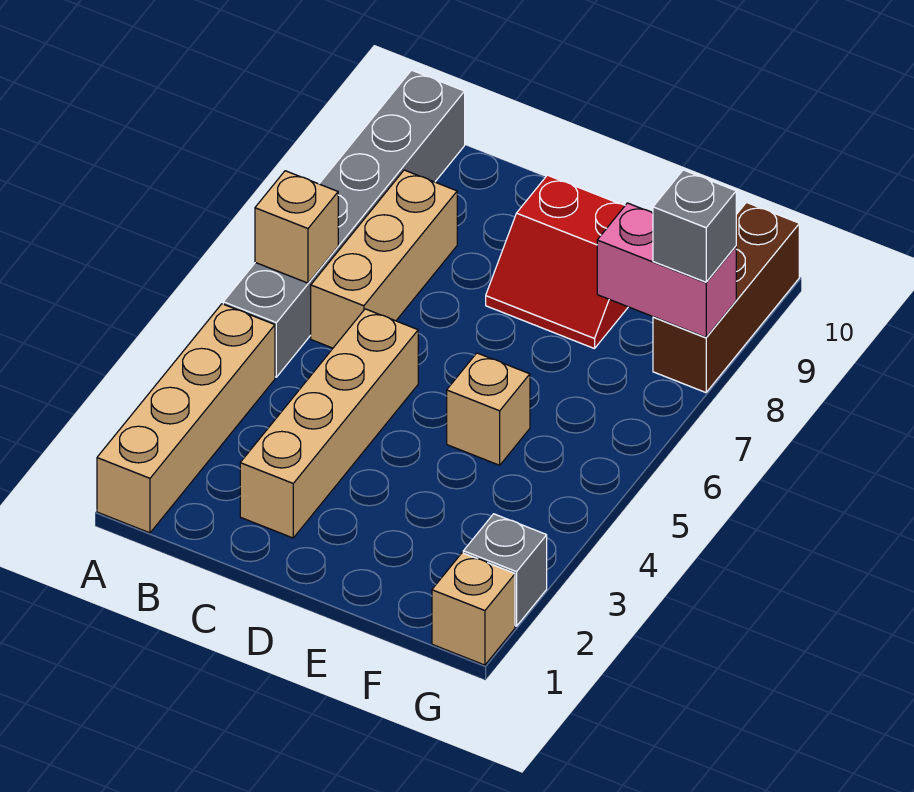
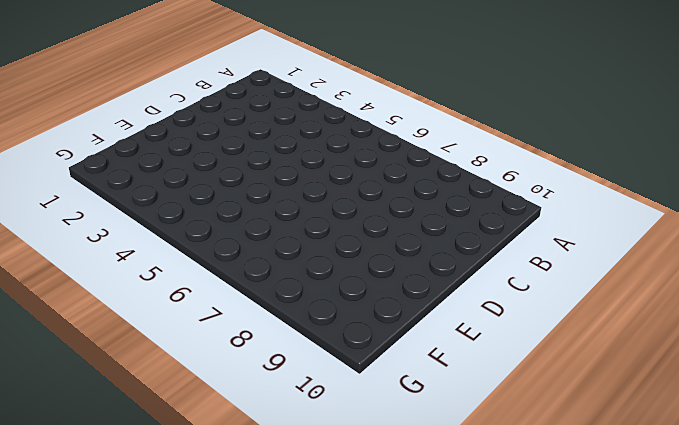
none -> tan 1x4 brick [97,304,275,533]
none -> grey 1x6 brick [223,70,465,377]
none -> tan 1x3 brick [311,170,457,348]

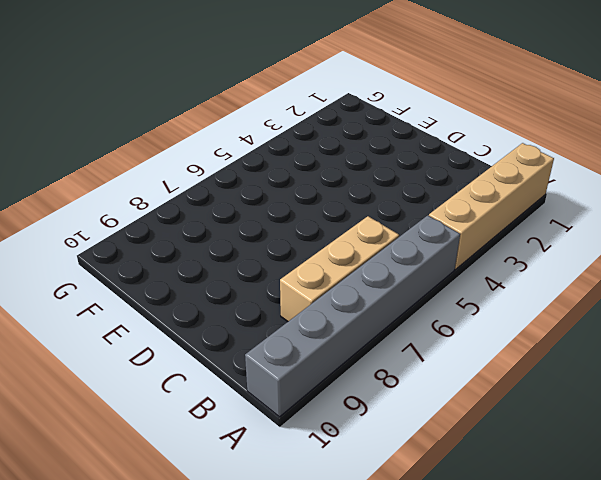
none -> tan 1x4 brick [240,309,418,538]
none -> red 2x2 slope [486,175,628,349]
none -> tan 1x1 brick [447,353,530,465]

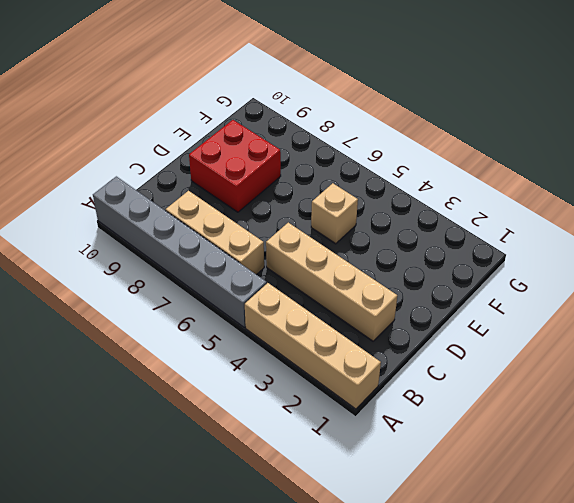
red 2x2 brick [189,120,281,212] -> red 2x2 slope [486,175,628,349]
none -> tan 1x1 brick [432,553,515,665]
none -> grey 1x1 brick [463,514,547,626]
none -> brown 1x3 brick [653,202,799,393]

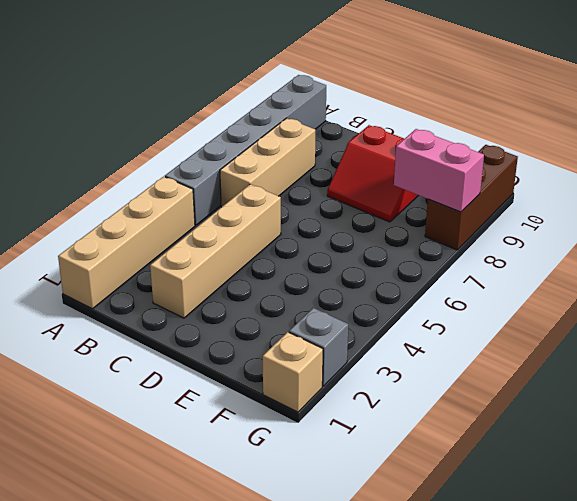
none -> tan 1x1 brick [447,353,530,465]
none -> tan 1x1 brick [255,171,338,283]
none -> grey 1x1 brick [653,170,736,282]

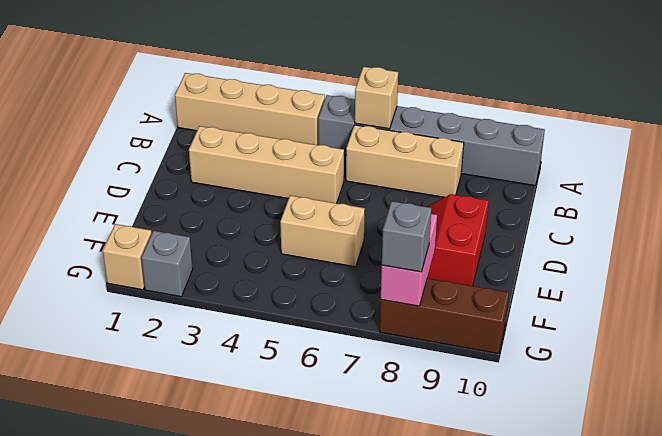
tan 1x2 brick [280,196,365,267] -> tan 1x1 brick [447,353,530,465]

